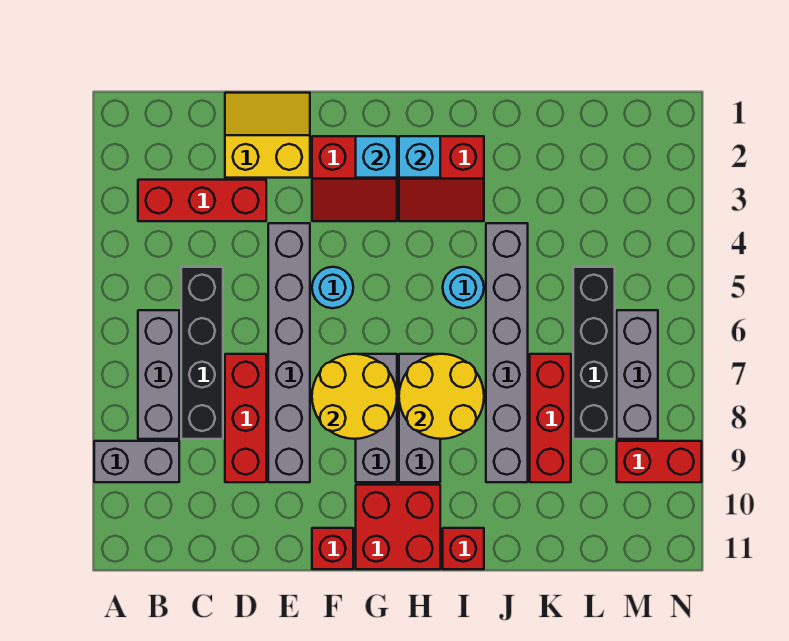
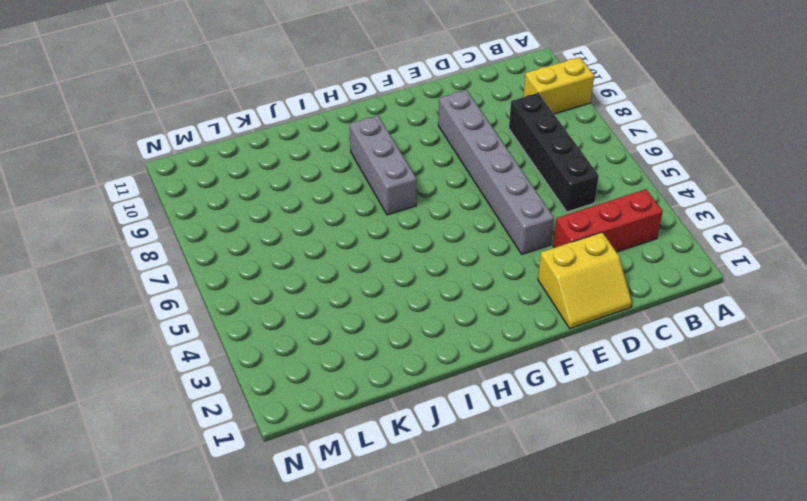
yellow 1x2 brick [523,57,594,114] -> grey 1x2 brick [94,441,179,482]
none -> grey 1x3 brick [138,310,179,439]
none -> red 1x3 brick [225,354,266,482]
none -> red 2x2 slope [312,136,397,221]

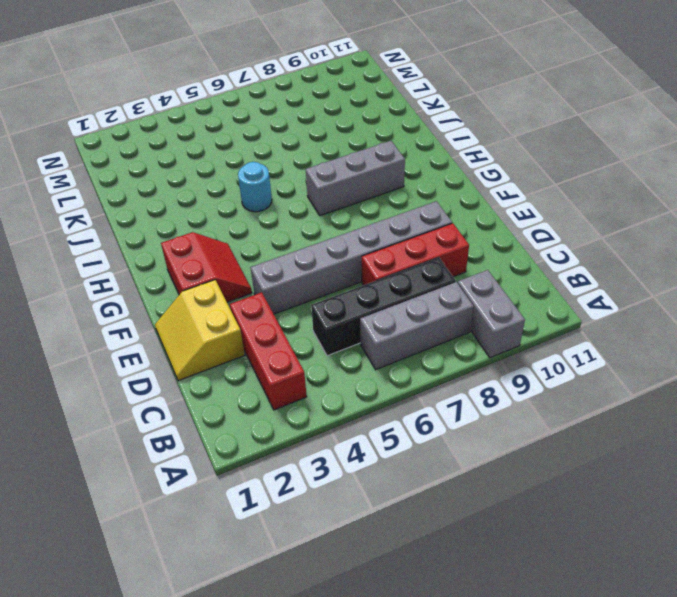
none -> cyan 1x1 round brick [312,267,353,308]
none -> red 1x1 brick [312,528,353,569]
none -> grey 1x3 brick [356,354,397,482]

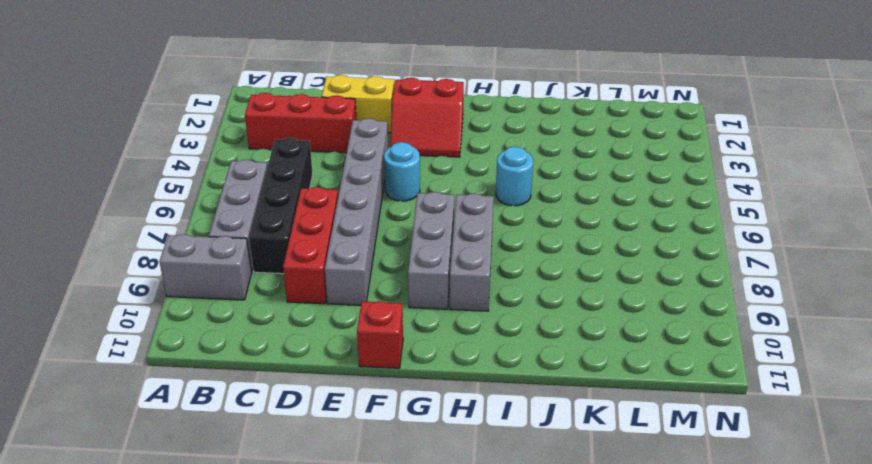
none -> red 2x2 brick [356,485,440,569]
none -> red 2x2 slope [399,136,484,221]
none -> red 1x1 brick [443,528,484,569]

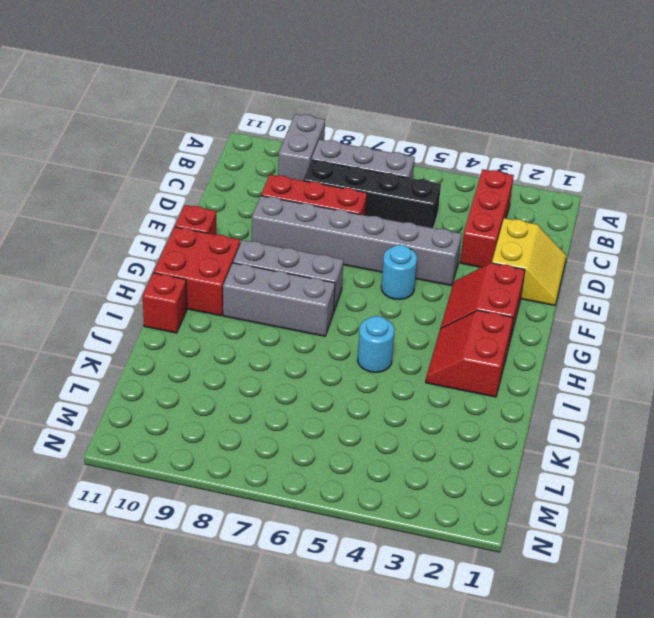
none -> grey 1x6 brick [486,223,528,482]
none -> red 1x3 brick [530,354,571,482]
none -> black 1x4 brick [573,267,615,439]

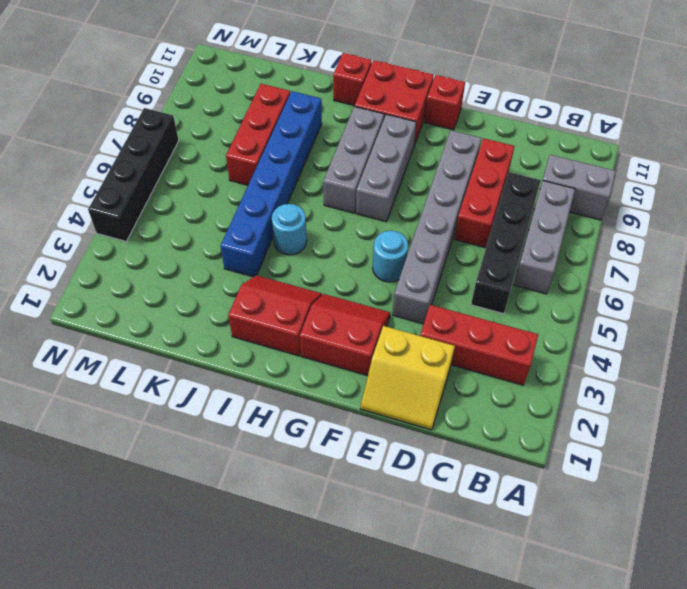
blue 1x6 brick [220,91,322,277] -> grey 1x6 brick [486,223,528,482]
black 1x4 brick [88,108,179,241] -> black 1x4 brick moved to [573,267,615,439]
none -> grey 1x3 brick [617,310,658,439]
none -> red 1x2 brick [617,441,702,482]
none -> yellow 2x2 round brick [312,354,397,439]

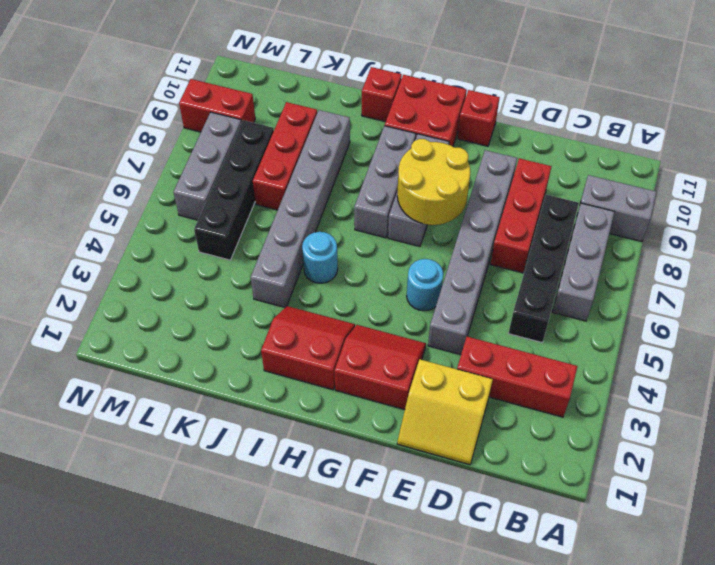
none -> cyan 1x1 brick [356,136,397,178]
none -> cyan 1x1 brick [399,136,440,178]
none -> yellow 2x2 round brick [399,354,484,439]

